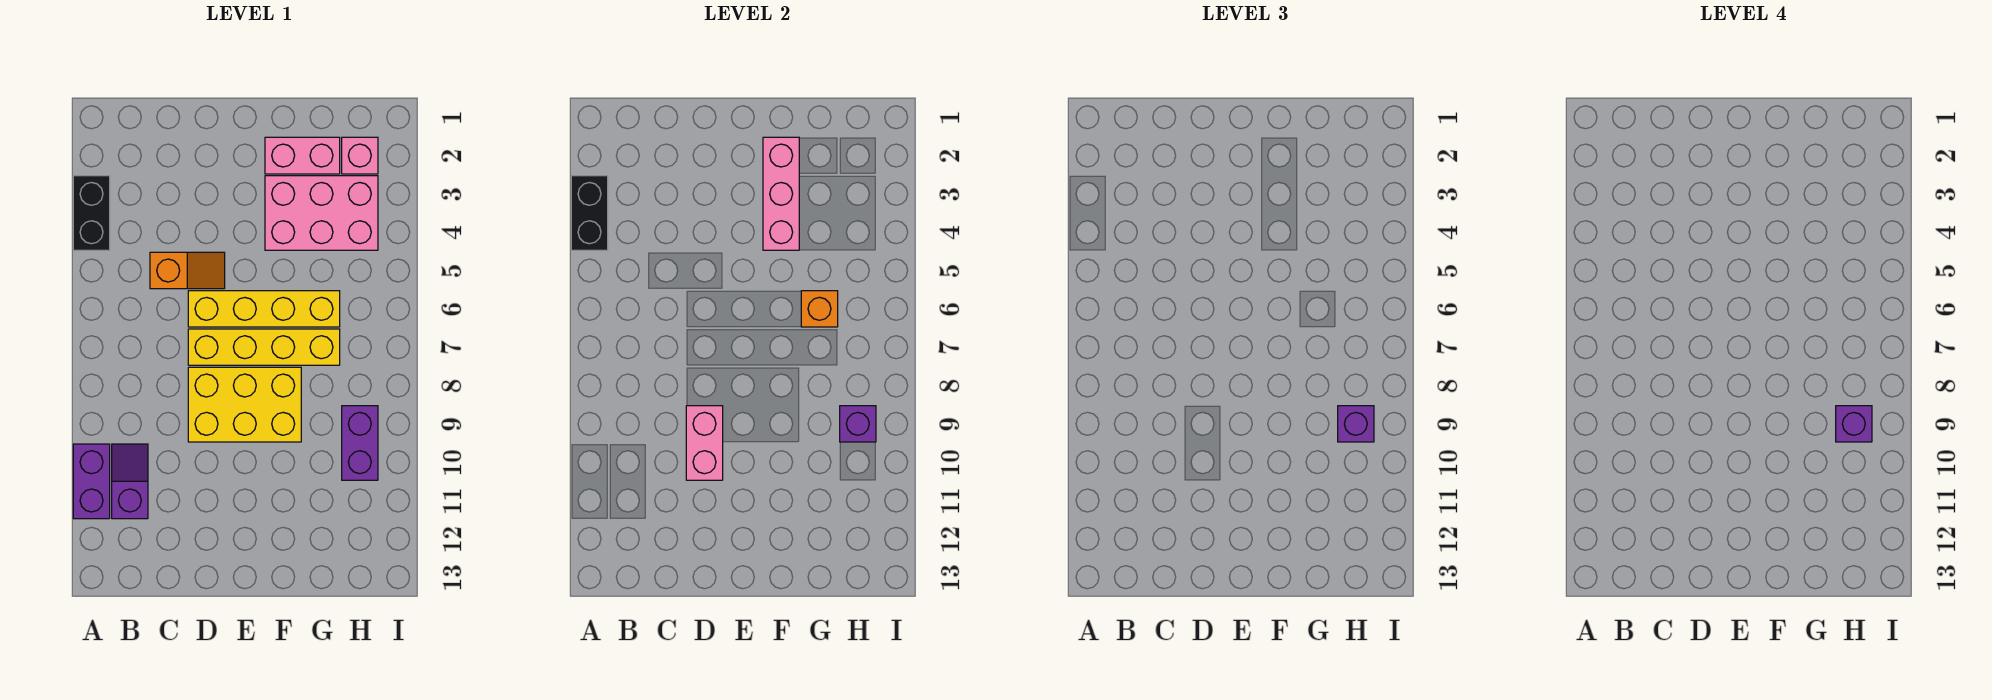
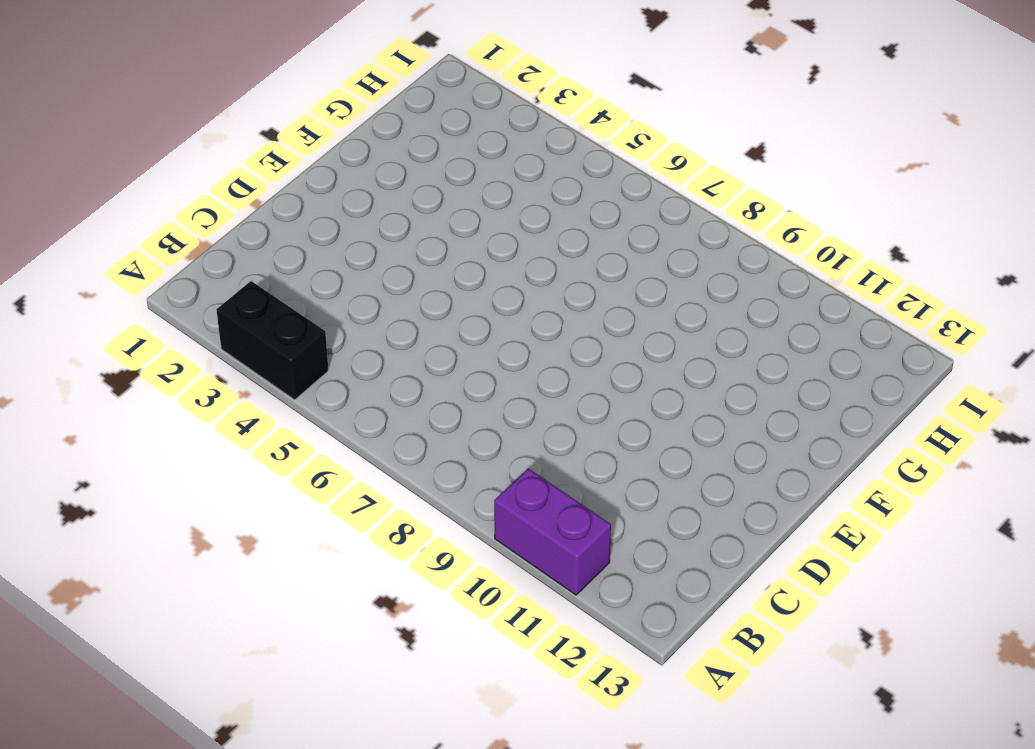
none -> purple 1x2 slope [112,444,148,519]
none -> orange 1x2 slope [150,252,225,289]
none -> yellow 1x4 brick [188,291,340,327]

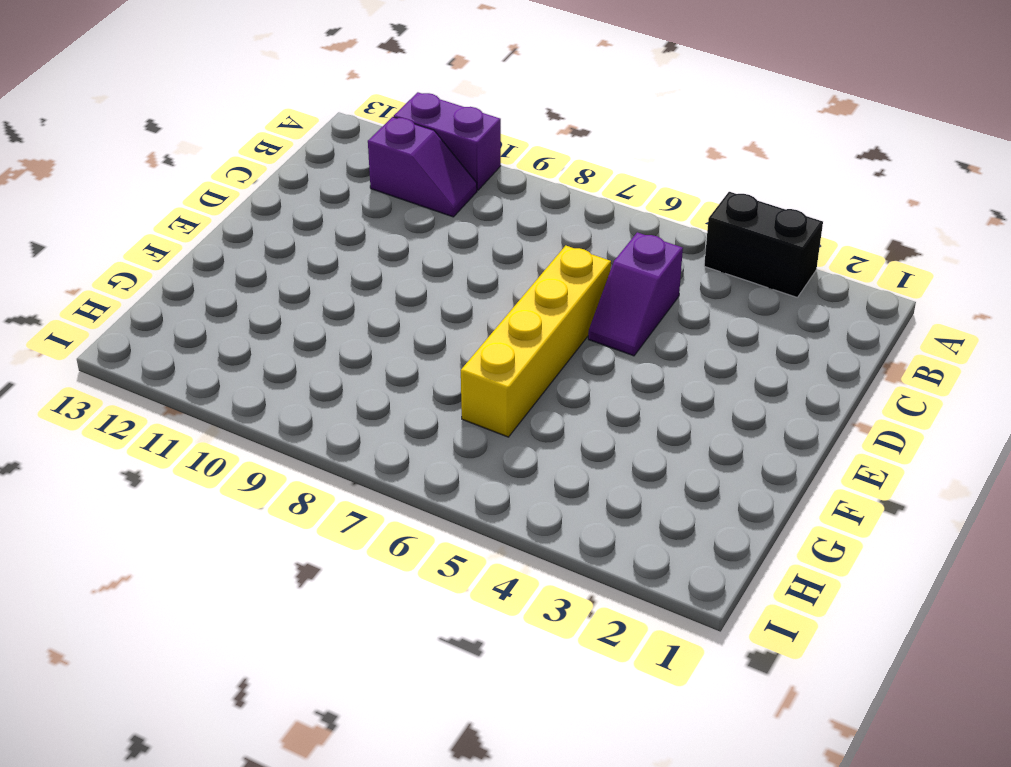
purple 1x2 slope [588,232,683,356] -> orange 1x2 slope [150,252,225,289]
none -> yellow 1x4 brick [188,329,340,365]
none -> yellow 2x3 brick [188,367,301,442]
none -> pink 1x2 brick [265,137,340,174]

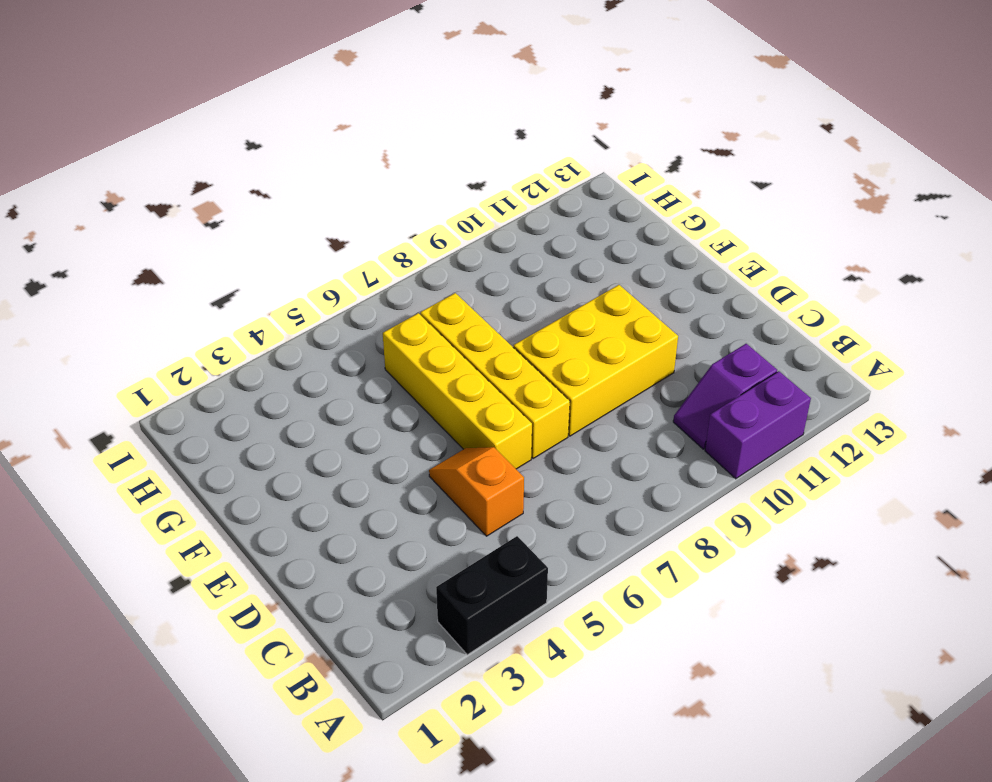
yellow 2x3 brick [513,285,678,436] -> yellow 2x3 brick turned to [188,367,301,442]
none -> pink 1x2 brick [265,137,340,174]
none -> pink 2x3 brick [265,176,378,250]
none -> pink 1x1 brick [342,137,378,174]

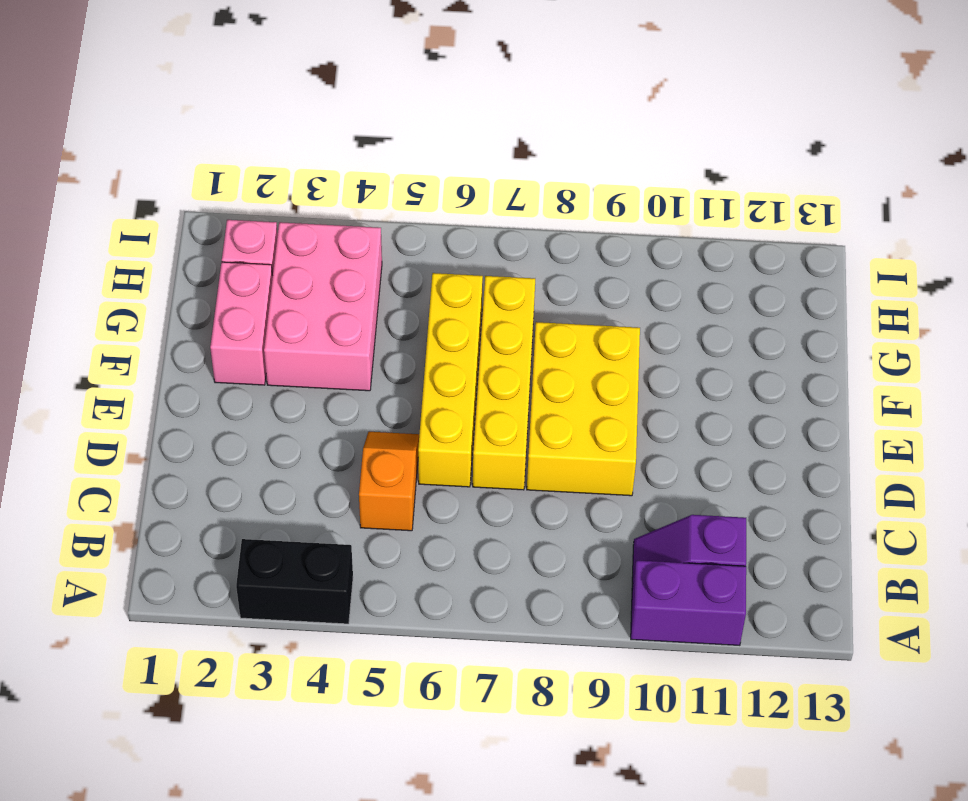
none -> purple 1x2 brick [342,406,378,480]
none -> black 1x2 brick [571,176,608,250]
none -> pink 1x2 brick [686,406,723,480]

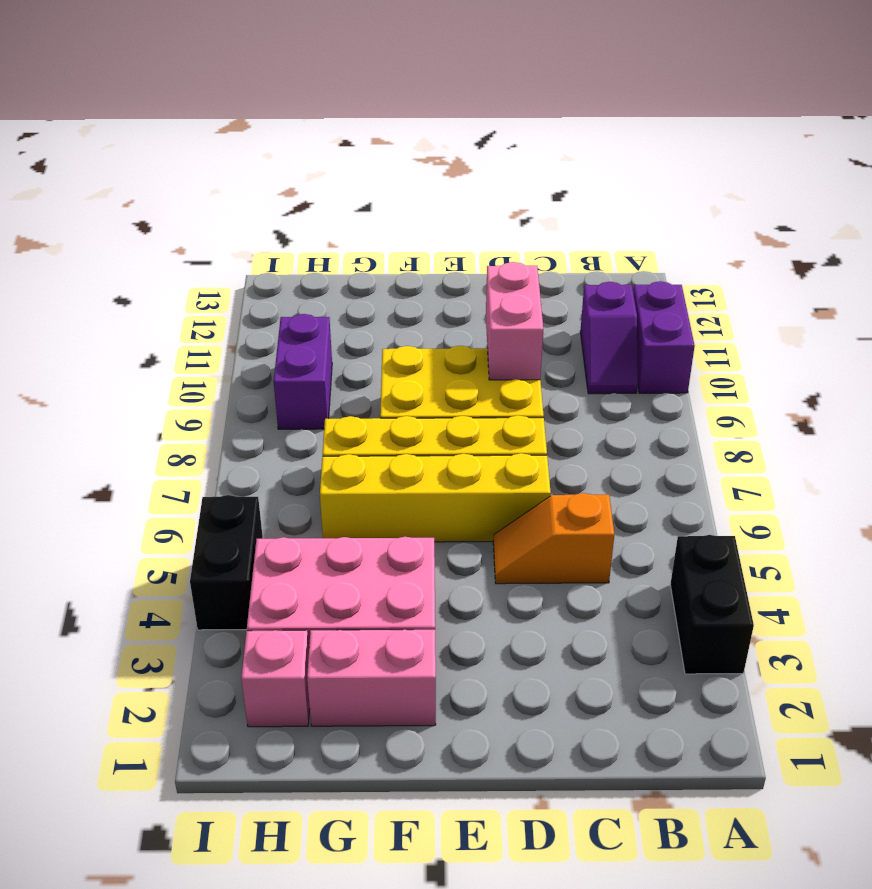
black 1x2 brick [190,495,263,630] -> black 1x2 brick moved to [571,176,608,250]
none -> pink 1x3 brick [763,137,799,250]
none -> orange 1x1 brick [801,291,838,327]
none -> purple 1x1 brick [840,406,876,442]

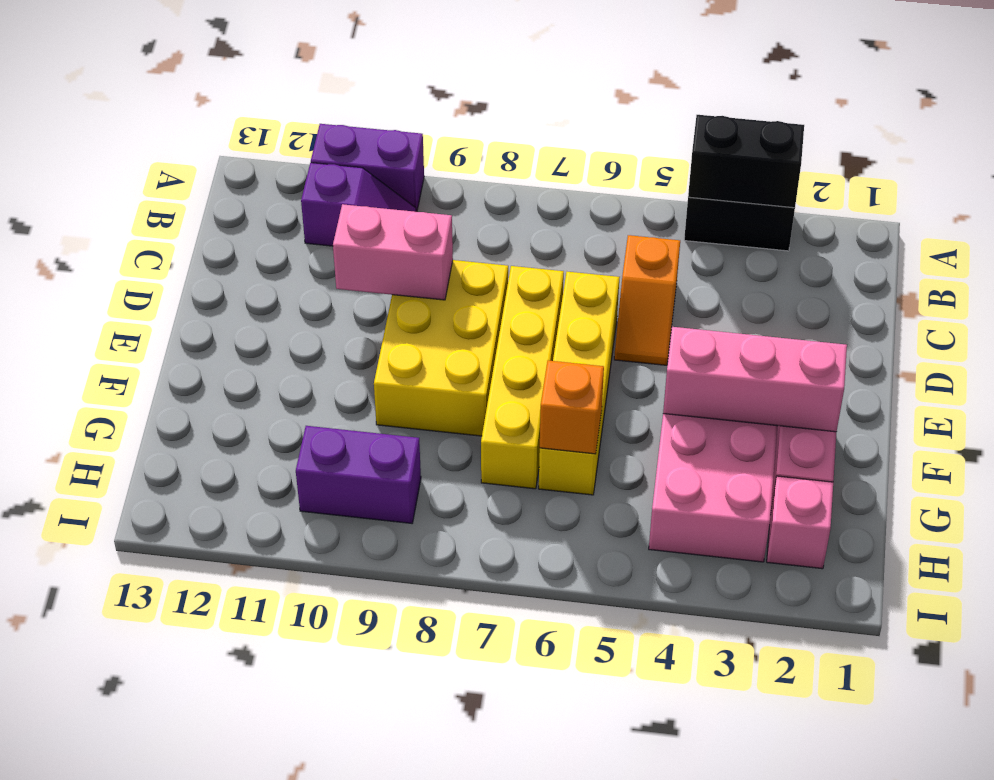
none -> purple 1x1 brick [840,406,876,442]
none -> purple 1x1 brick [1338,406,1374,442]
none -> purple 1x1 brick [1836,406,1872,442]

